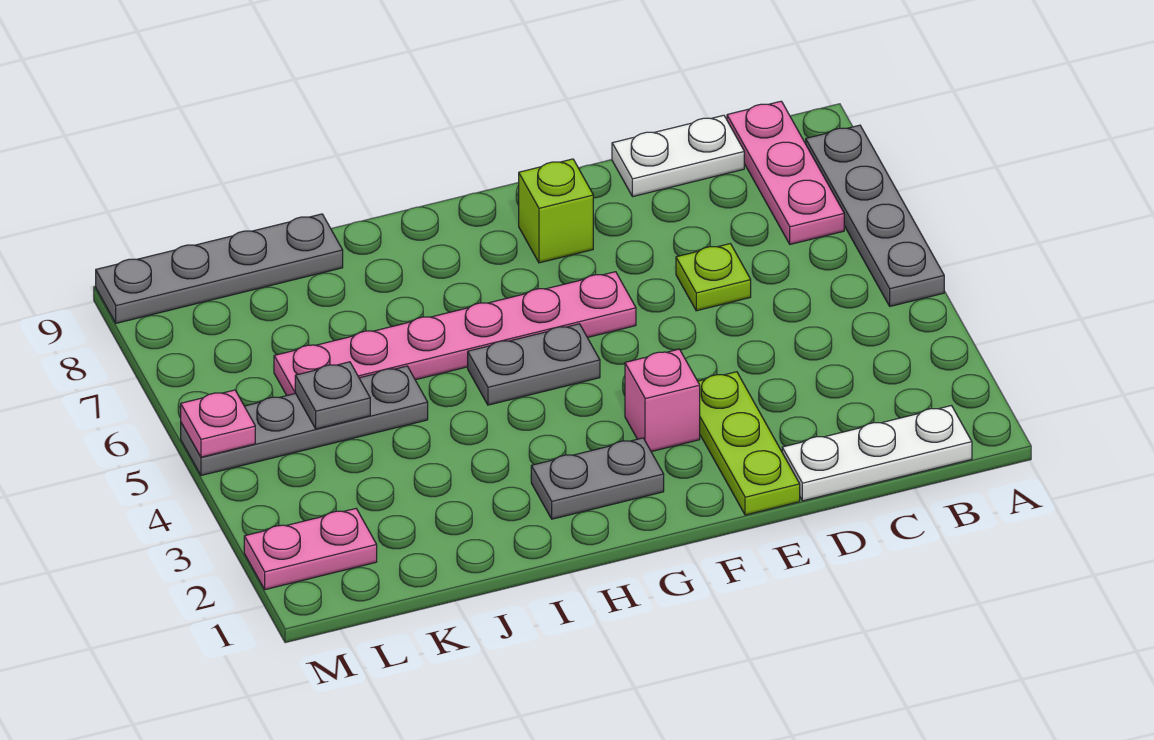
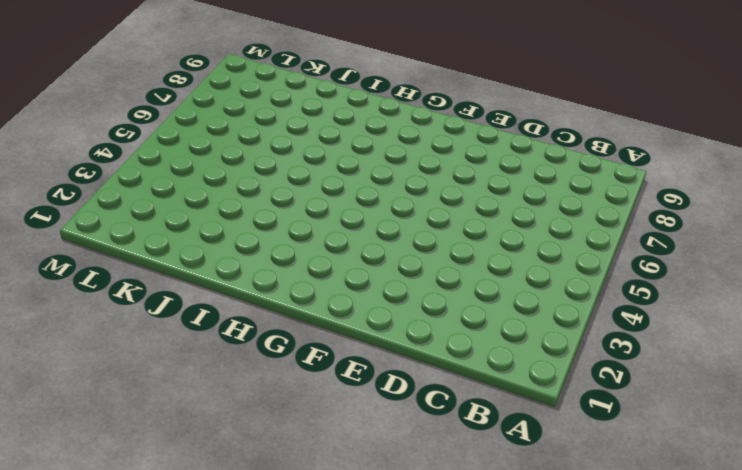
none -> grey 1x4 plate [806,125,944,306]
none -> white 1x3 plate [782,406,972,501]
none -> pink 1x3 plate [727,101,844,244]

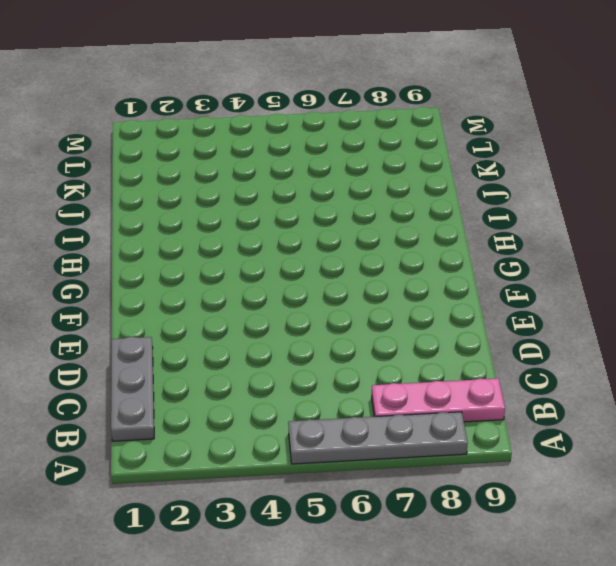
grey 1x3 plate [111,337,154,441] -> white 1x3 plate [782,406,972,501]
none -> white 1x2 plate [612,115,744,197]
none -> lime 1x1 plate [676,244,751,311]
none -> lime 1x3 plate [698,372,800,515]

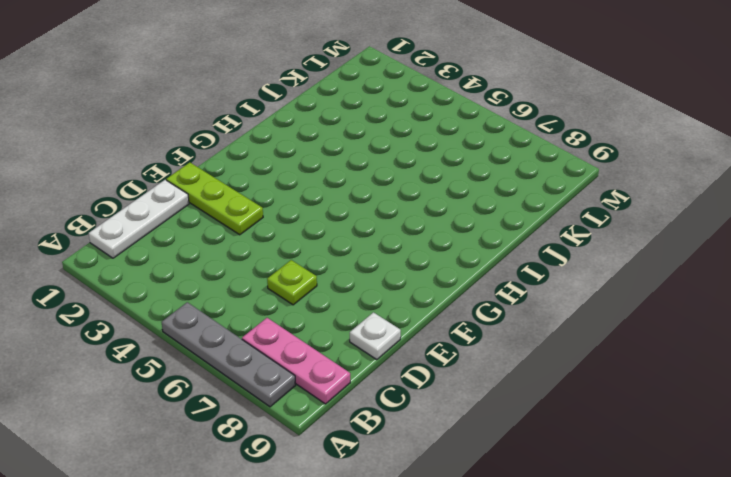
white 1x1 plate [350,312,401,360] -> white 1x2 plate [612,115,744,197]
none -> pink 1x1 brick [625,349,700,452]
none -> pink 1x6 plate [274,272,636,395]
none -> lime 1x1 brick [519,159,593,263]

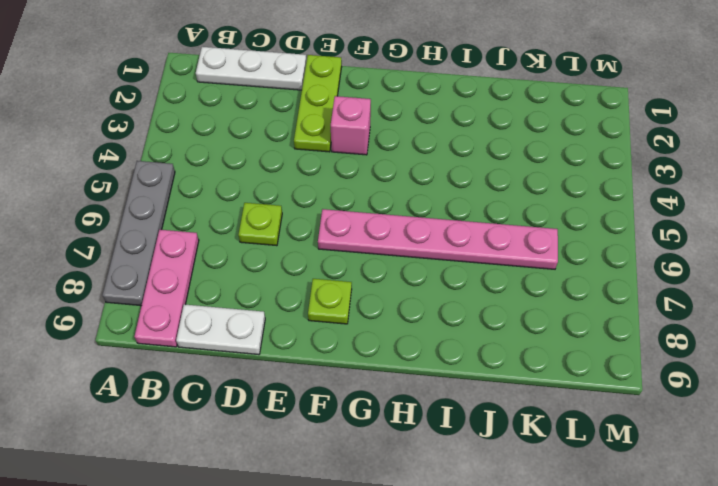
lime 1x1 plate [308,279,352,324] -> lime 1x1 brick [519,159,593,263]
none -> grey 1x2 plate [531,438,664,519]
none -> grey 1x2 plate [468,324,600,405]
none -> grey 1x4 plate [181,366,428,476]

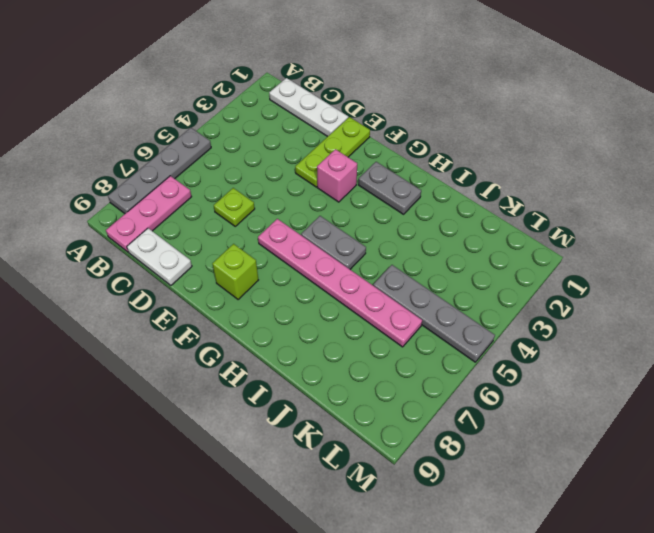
none -> grey 1x4 plate [96,214,343,323]
none -> pink 1x2 plate [244,509,377,590]
none -> grey 1x1 plate [295,362,370,429]

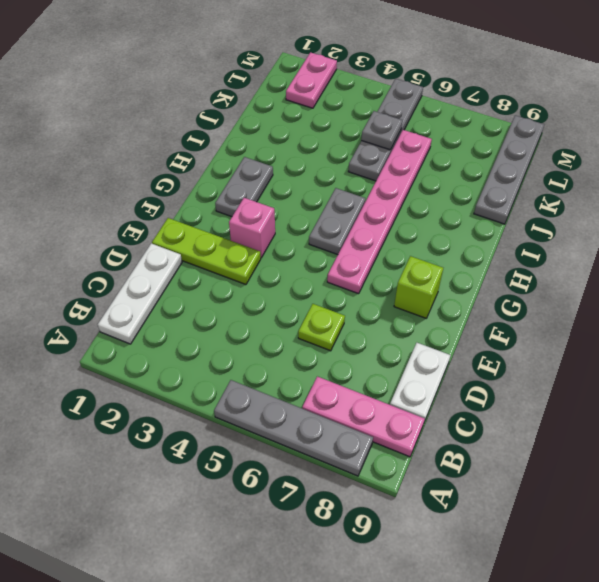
none -> pink 1x1 plate [181,390,255,457]

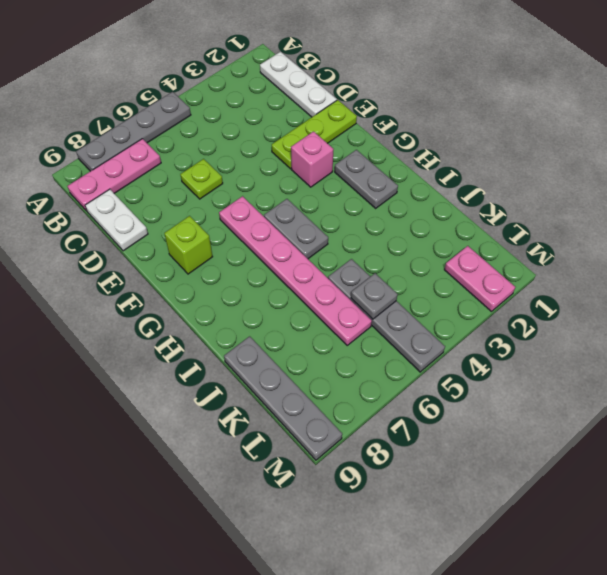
none -> pink 1x1 plate [181,390,255,457]

